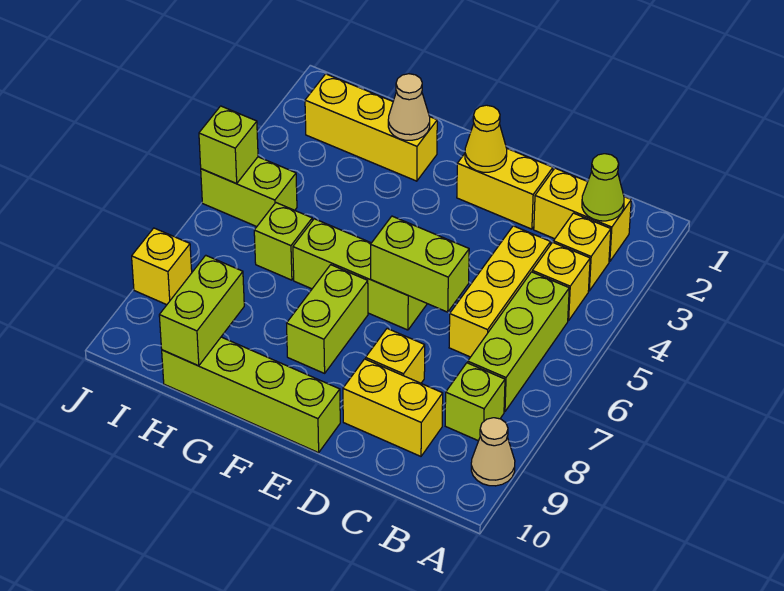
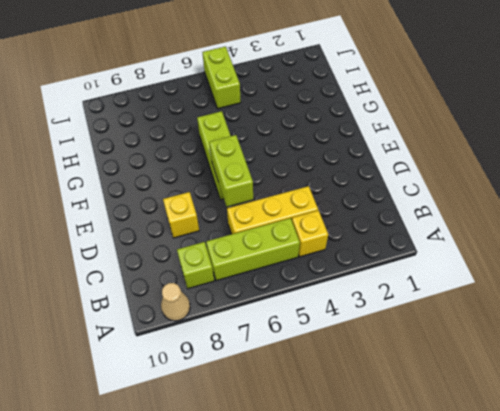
none -> yellow 1x2 brick [534,168,631,262]
none -> yellow 1x1 brick [553,213,611,291]
none -> yellow 1x2 brick [343,359,443,456]

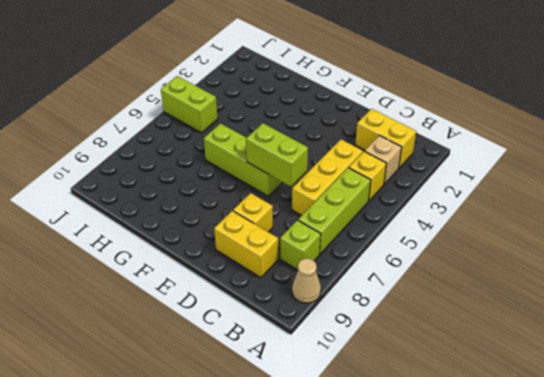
tan 1x1 brick [365,135,402,184] -> yellow 1x1 brick [553,213,611,291]
none -> yellow 1x2 brick [457,149,553,229]
none -> lime 1x4 brick [162,337,340,453]
none -> lime 1x2 brick [287,265,368,373]

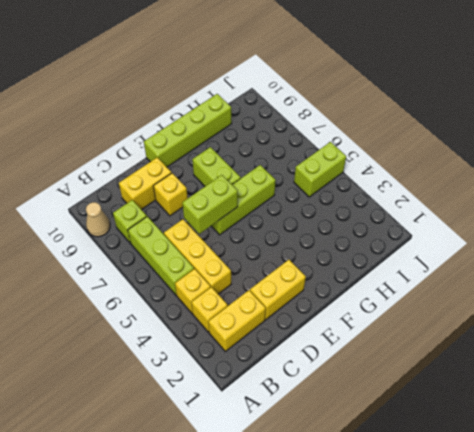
none -> yellow 1x3 brick [305,74,437,181]
none -> lime 1x1 brick [254,203,312,280]
none -> yellow 1x1 brick [132,228,192,305]

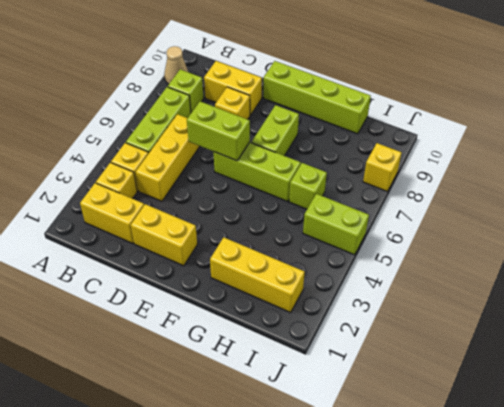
none -> lime 1x1 cone [582,154,624,221]
none -> yellow 1x1 cone [465,105,507,172]
none -> tan 1x1 cone [388,74,430,140]

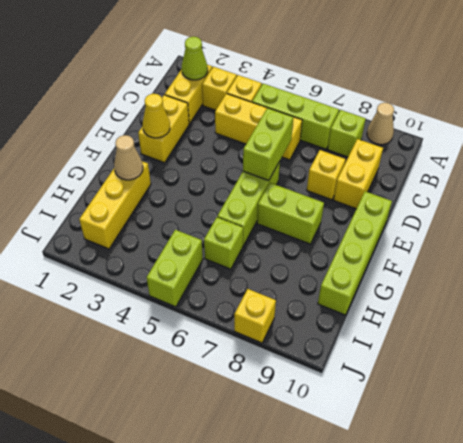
none -> lime 1x2 brick [159,255,244,366]
none -> lime 1x1 brick [199,106,258,184]

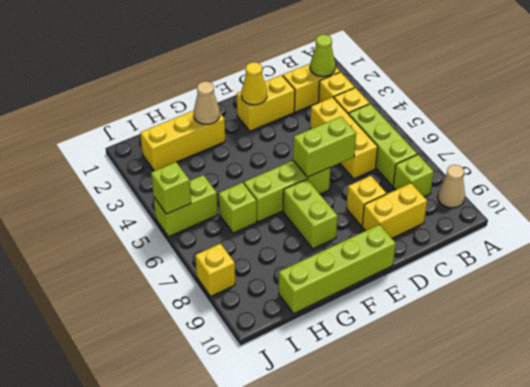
none -> lime 1x2 brick [159,255,244,366]

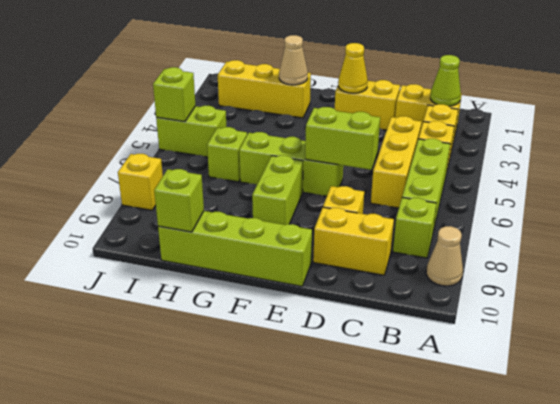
lime 1x1 brick [154,169,204,232] -> lime 1x2 brick [159,255,244,366]

